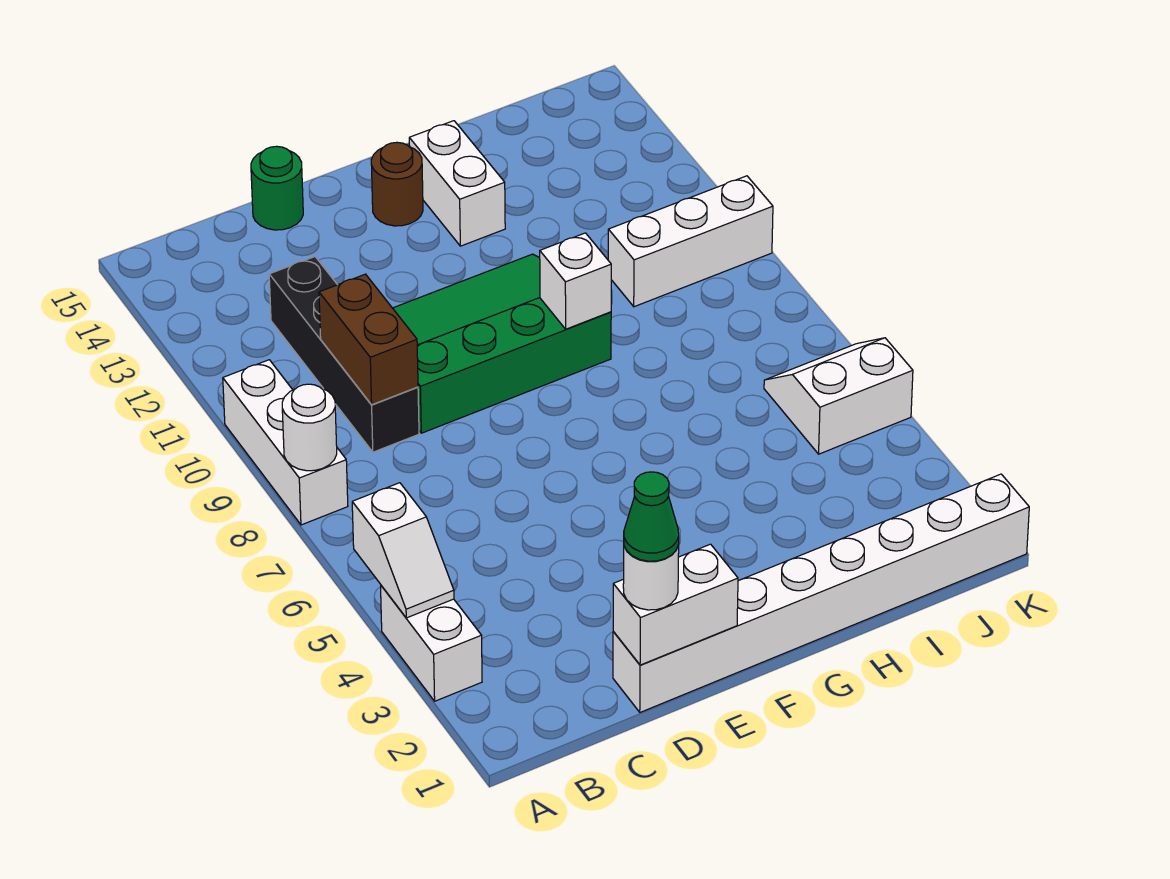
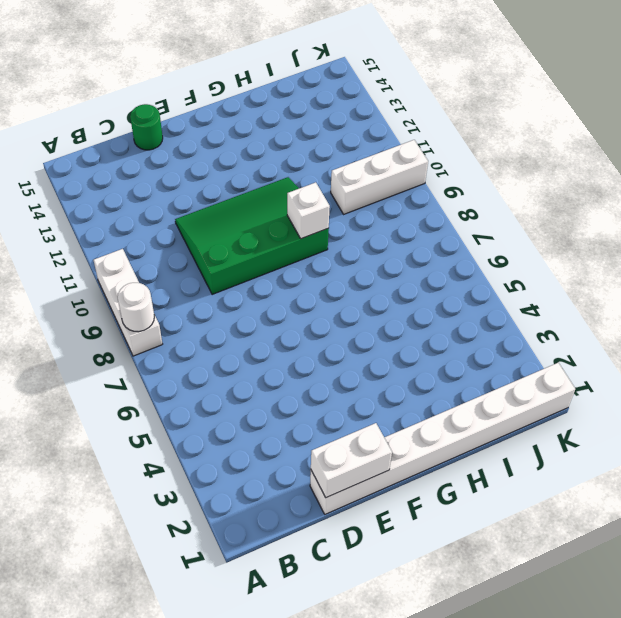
none -> white 1x2 brick [381,586,482,701]
none -> black 1x4 brick [269,257,419,452]
none -> brown 1x1 round brick [371,142,423,226]

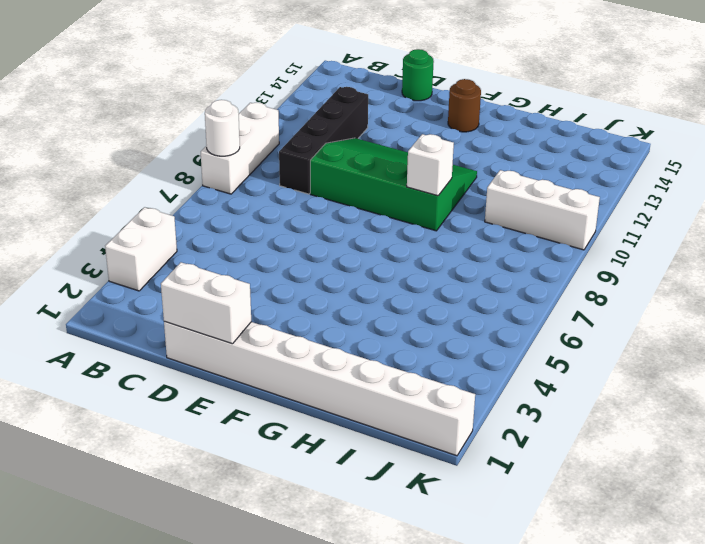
none -> white 1x2 brick [409,121,505,246]
none -> white 2x2 slope [764,338,913,454]
none -> white 1x2 slope [352,483,454,618]

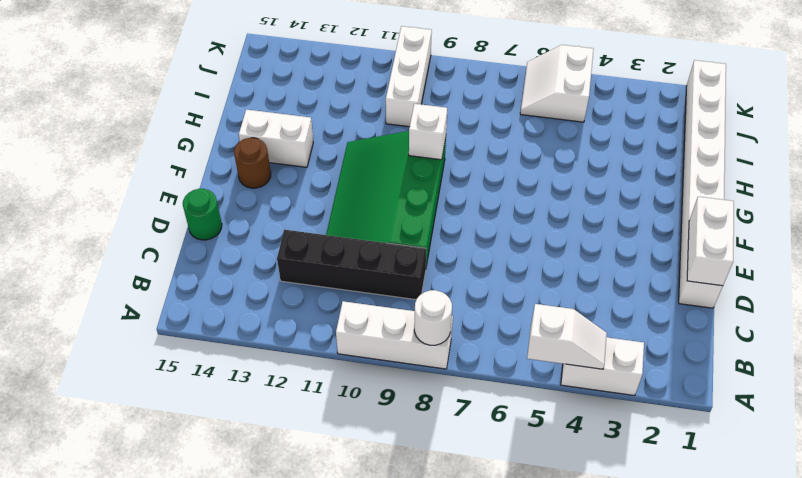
none -> brown 1x2 brick [319,274,418,405]
none -> white 1x1 round brick [623,545,679,610]
none -> green 1x1 cone [624,472,679,561]

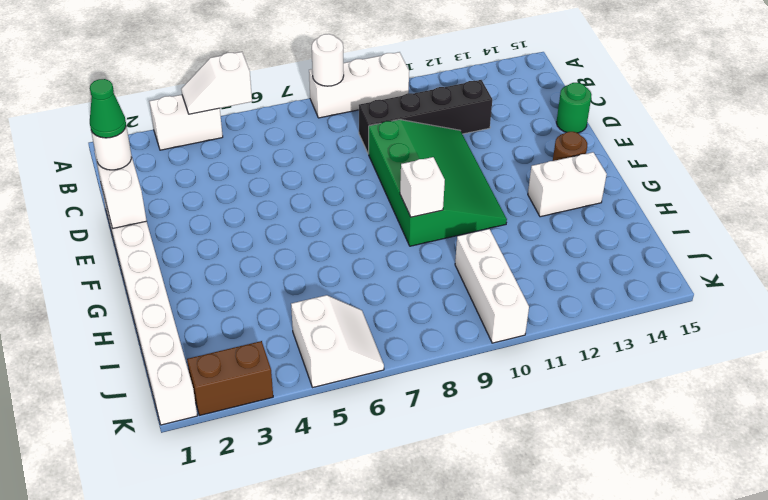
brown 1x2 brick [187,341,273,415] -> brown 1x2 brick moved to [319,274,418,405]

